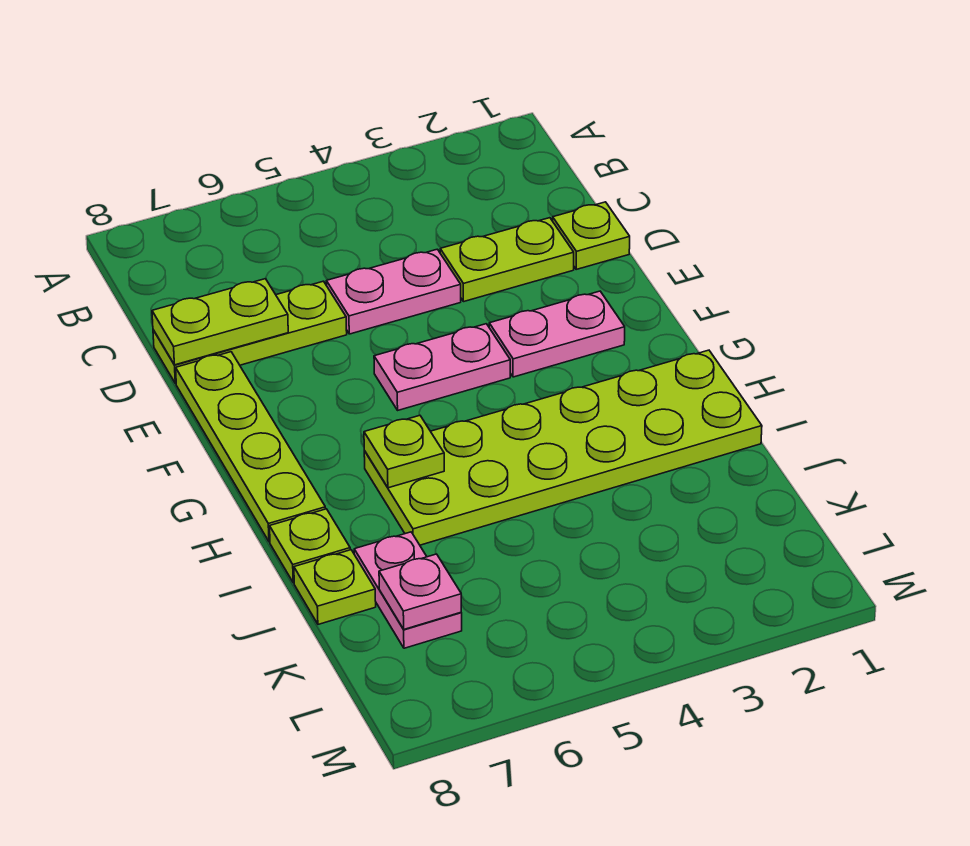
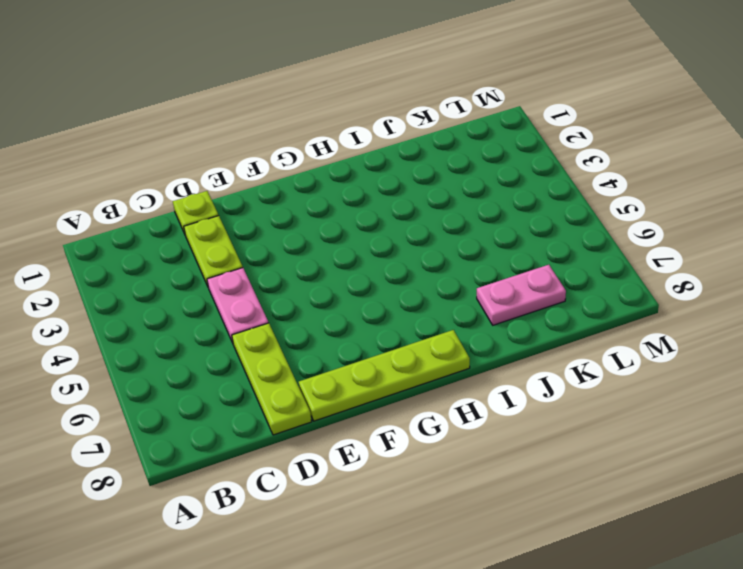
none -> pink 1x2 plate [489,291,625,377]
none -> pink 1x2 plate [374,324,510,410]
none -> lime 2x6 plate [364,350,762,545]

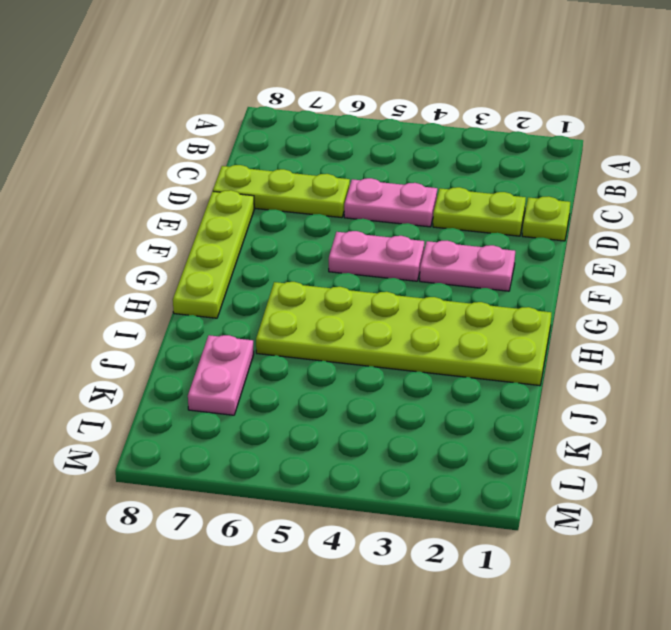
none -> lime 1x1 plate [270,509,350,583]
none -> lime 1x1 plate [294,550,376,624]
none -> lime 1x2 plate [152,279,288,365]

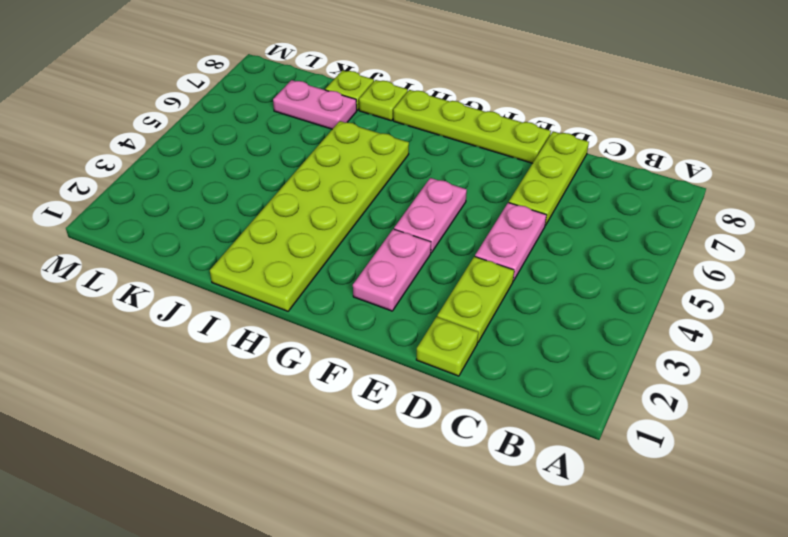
none -> lime 1x2 plate [152,279,288,365]
none -> lime 1x1 plate [364,415,444,488]
none -> pink 1x1 plate [379,554,461,629]

